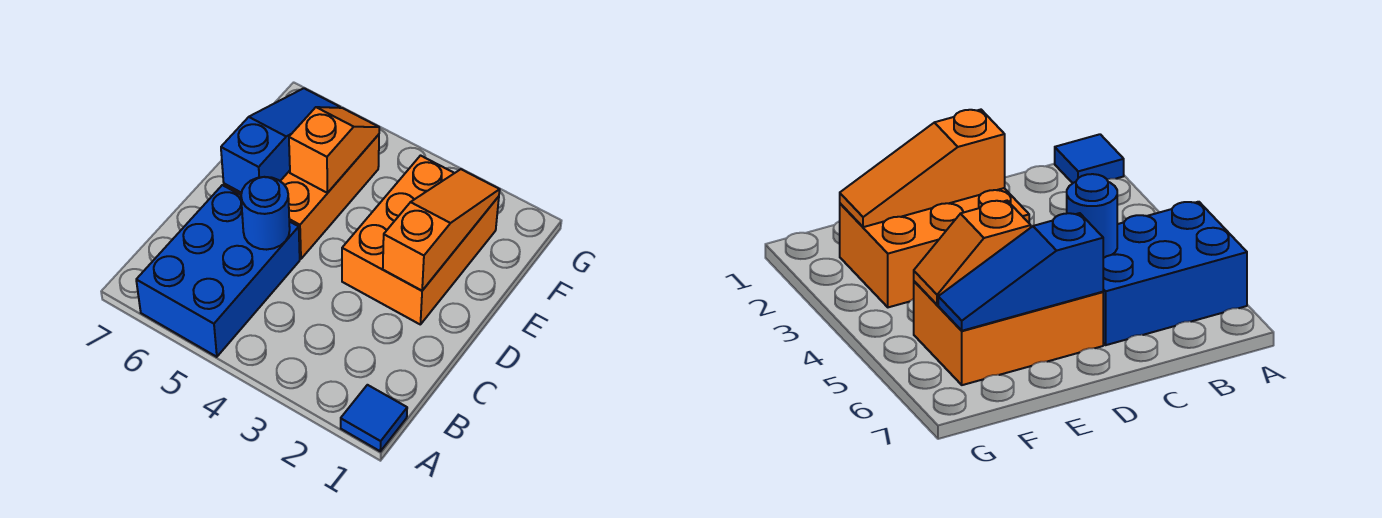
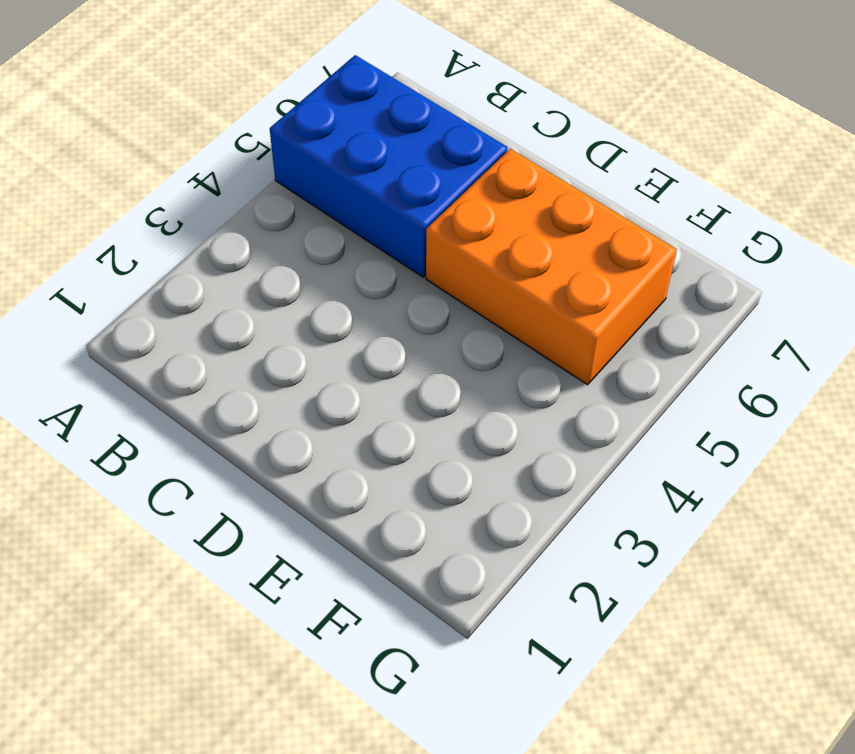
none -> blue 1x1 tile [341,385,407,451]
none -> orange 2x3 brick [342,156,499,324]

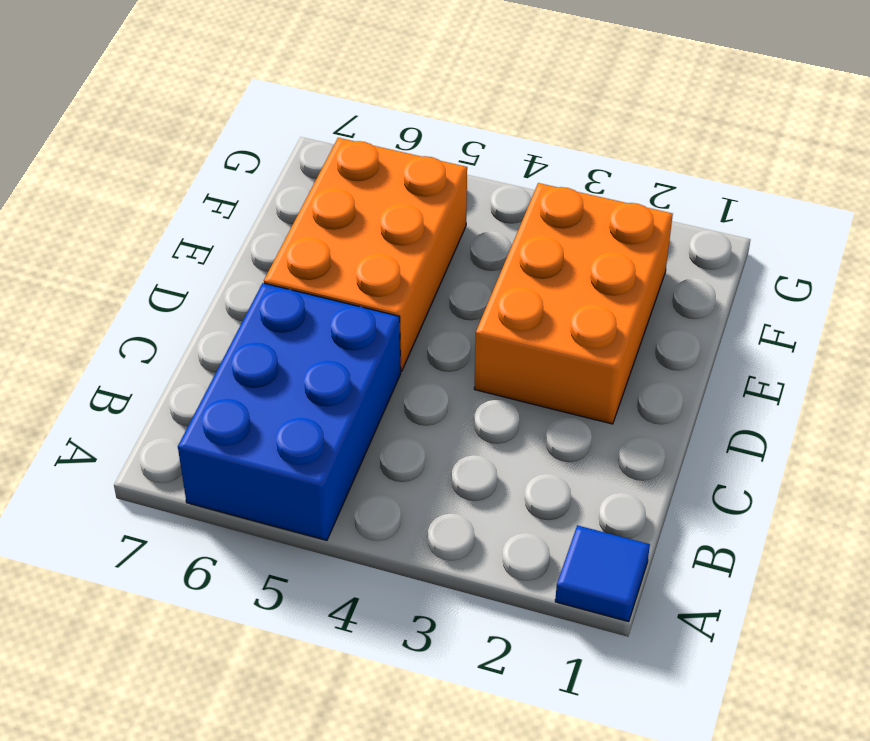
none -> blue 1x1 round brick [241,177,290,250]
none -> orange 1x3 slope [383,169,500,291]

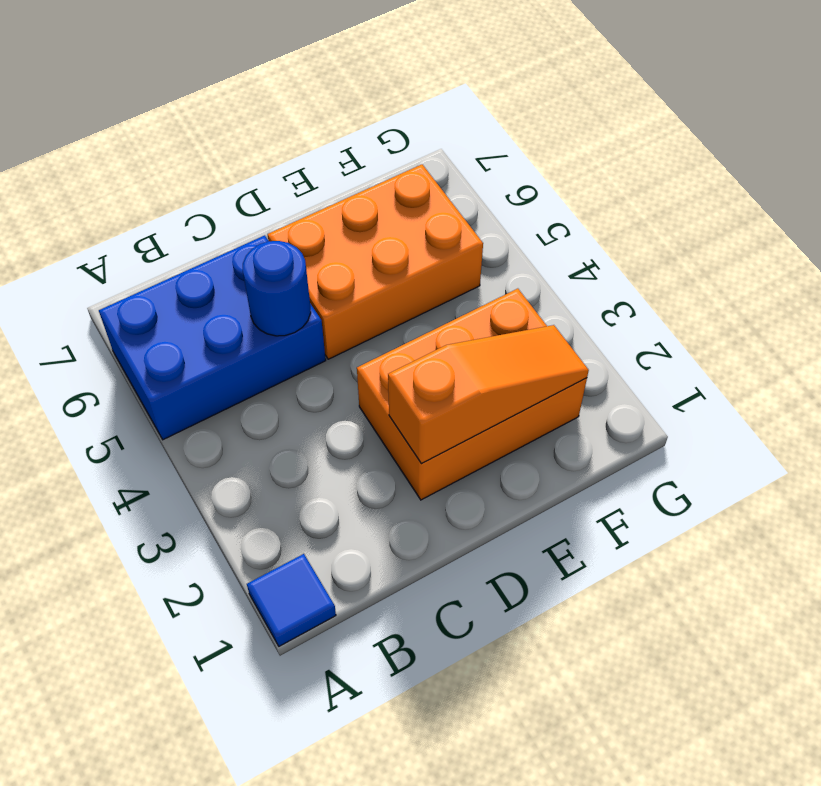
none -> blue 1x3 slope [221,88,340,193]
none -> orange 1x2 slope [289,107,379,193]

